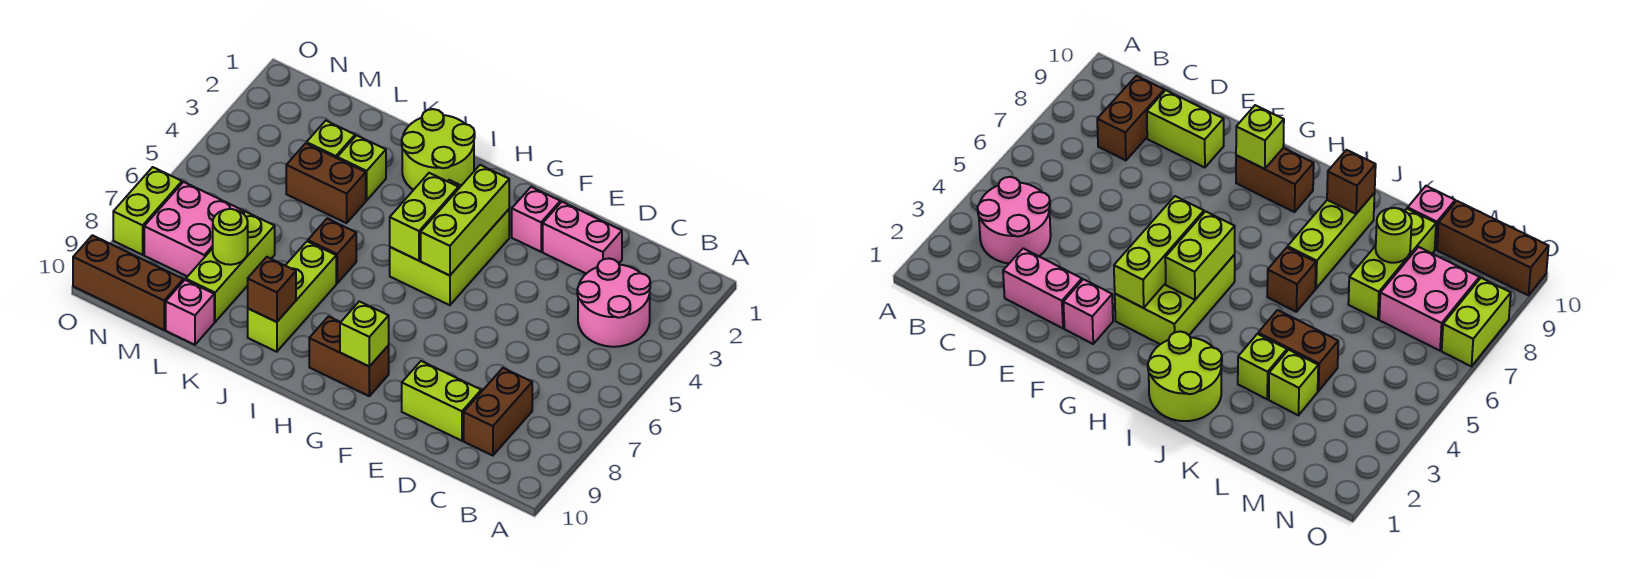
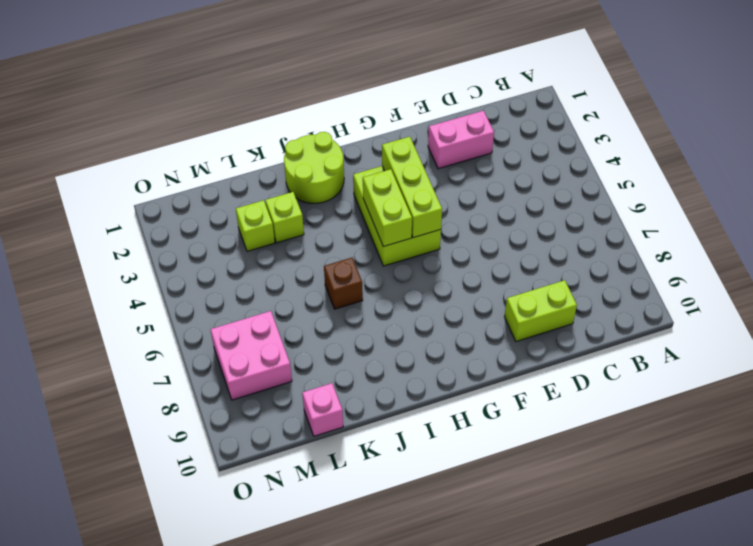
none -> pink 2x2 round brick [577,259,650,347]
none -> brown 1x2 brick [464,368,532,456]
none -> pink 1x1 brick [512,187,560,252]

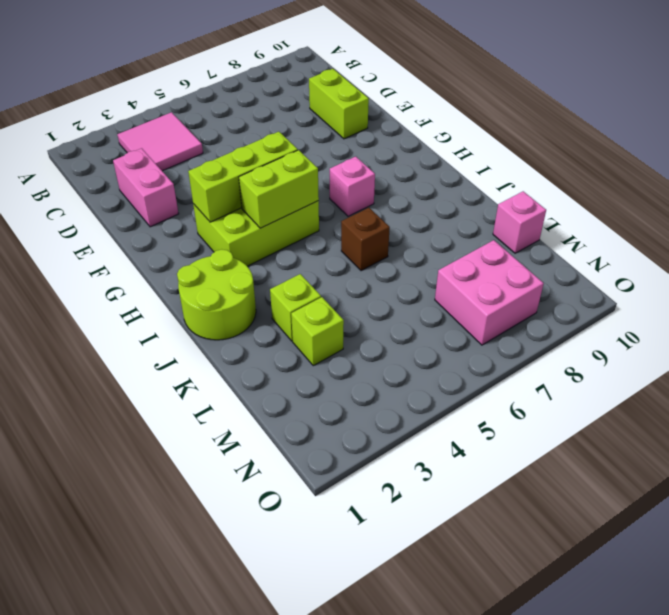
pink 2x2 tile [117,112,203,171] -> pink 2x2 round brick [577,259,650,347]
pink 1x1 brick [330,157,375,216] -> pink 1x1 brick moved to [512,187,560,252]
none -> brown 1x2 brick [464,368,532,456]
none -> brown 1x2 brick [309,316,389,396]
none -> lime 1x3 brick [248,241,336,352]

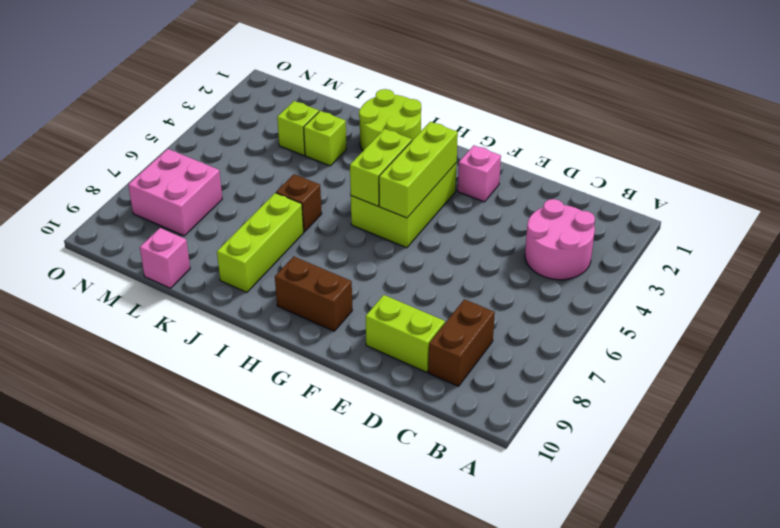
none -> pink 1x2 brick [543,202,622,274]
none -> brown 1x2 brick [286,143,366,223]
none -> lime 1x3 brick [186,212,275,322]

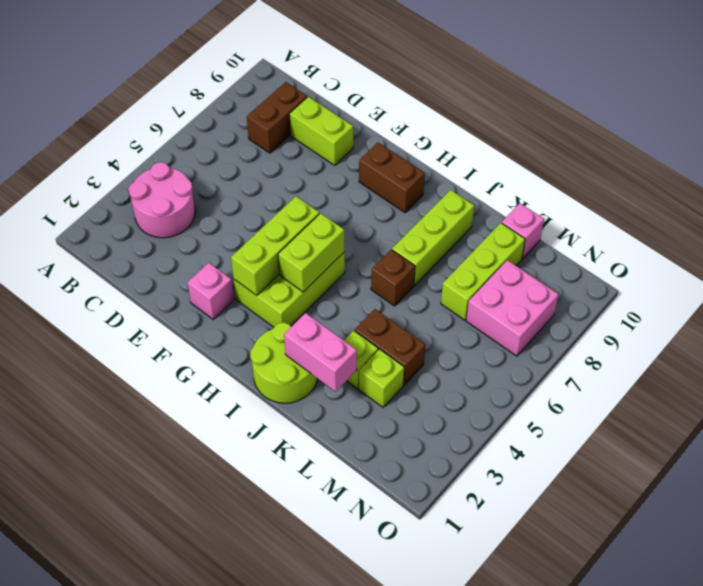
pink 1x2 brick [284,313,357,392] -> pink 1x2 brick moved to [543,202,622,274]
none -> brown 1x3 brick [73,235,183,330]
none -> lime 1x2 brick [113,167,182,255]
none -> lime 1x1 brick [340,301,389,367]

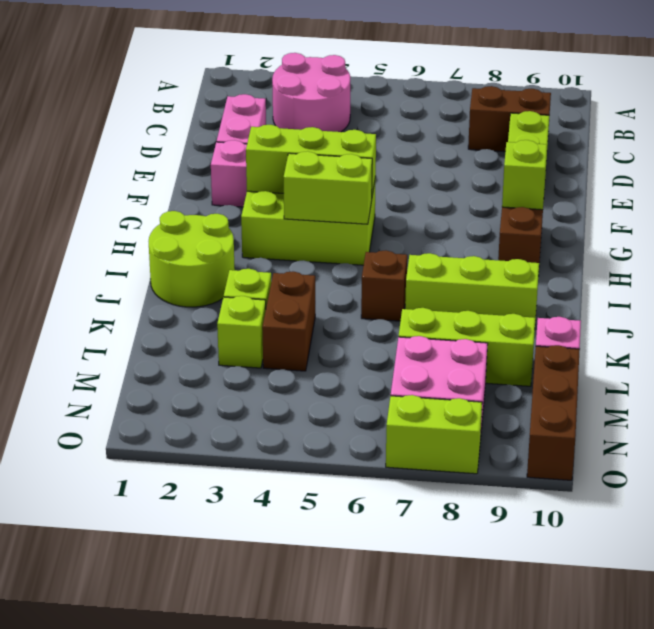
none -> brown 1x1 brick [248,257,296,322]
none -> lime 1x1 round brick [213,209,248,265]

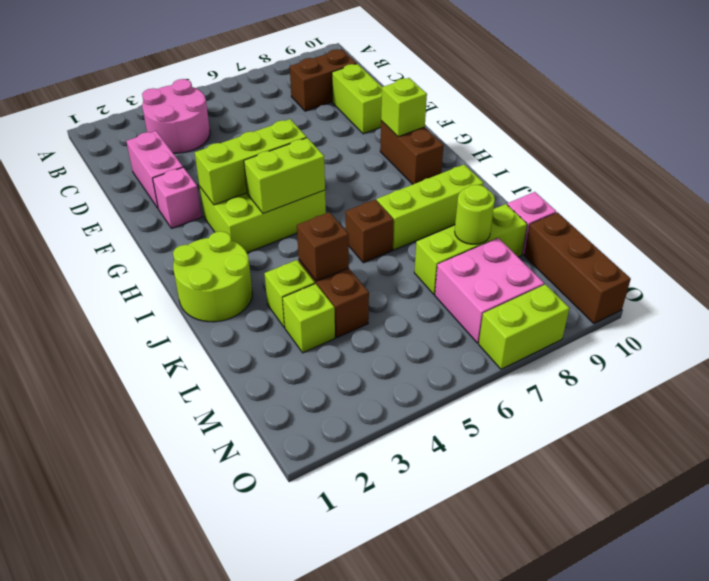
brown 1x1 brick [297,212,349,281] -> brown 1x1 brick moved to [248,257,296,322]

